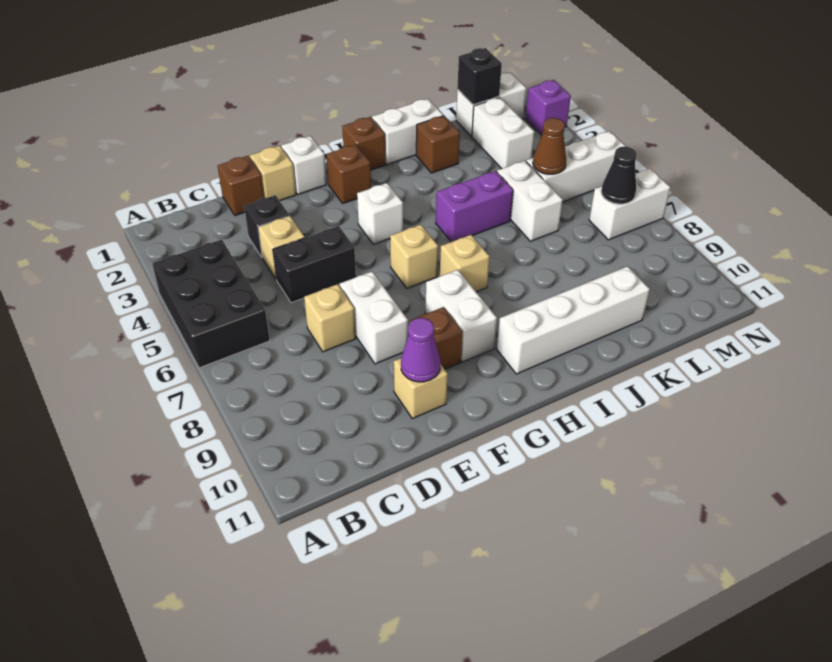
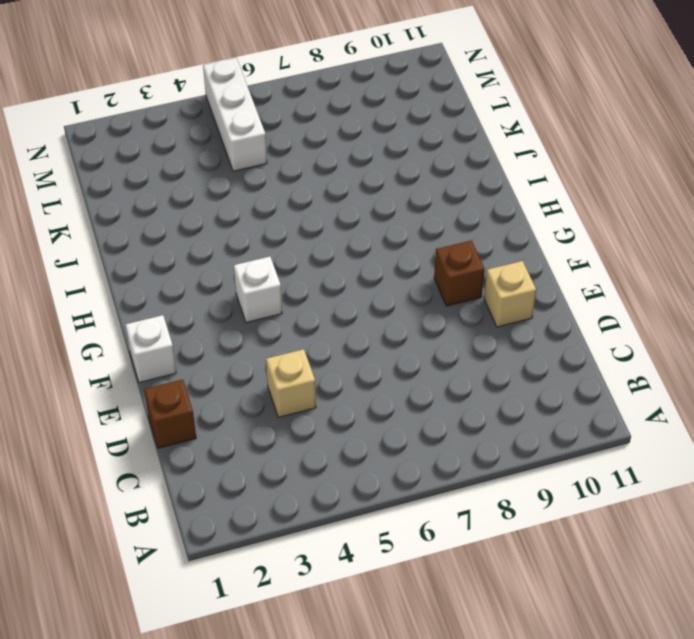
none -> black 2x3 brick [152,239,270,368]
none -> black 1x1 brick [244,195,290,257]
none -> black 1x2 brick [273,226,356,303]
none -> tan 1x1 brick [304,284,356,352]

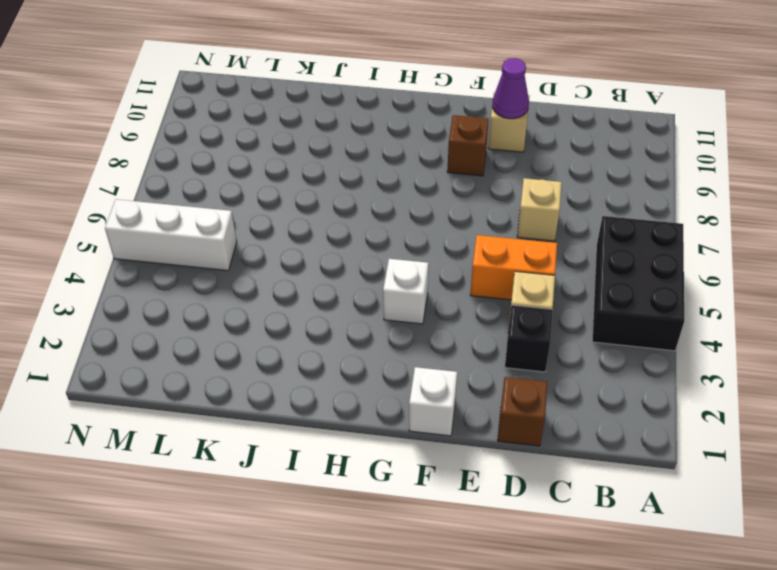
orange 1x2 brick [470,235,557,300] -> black 1x2 brick [273,226,356,303]
none -> tan 1x1 brick [250,146,296,201]
none -> white 1x2 brick [340,272,408,364]
none -> brown 1x1 brick [327,144,371,203]
none -> tan 1x1 brick [390,225,438,288]

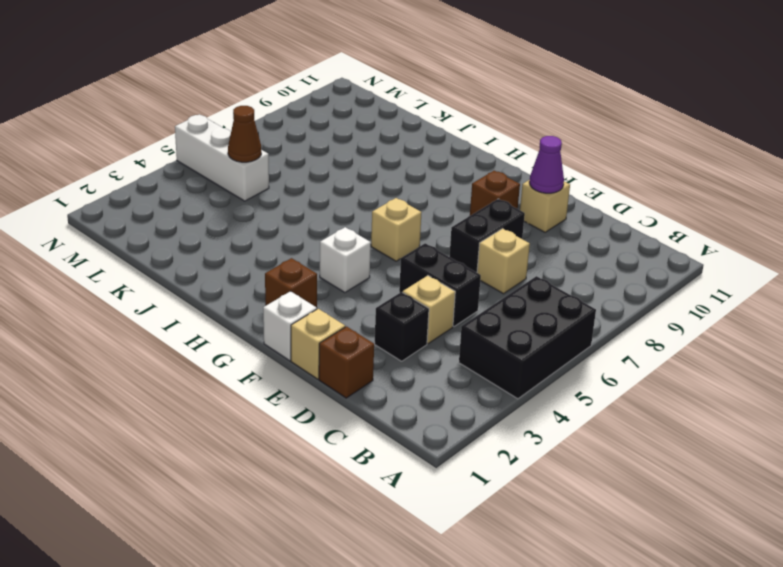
black 1x2 brick [449,199,525,272] -> white 1x2 brick [340,272,408,364]
none -> white 1x2 brick [425,270,497,362]
none -> brown 1x1 brick [342,117,386,170]
none -> tan 1x1 brick [440,235,490,292]
none -> white 1x4 brick [497,266,650,374]

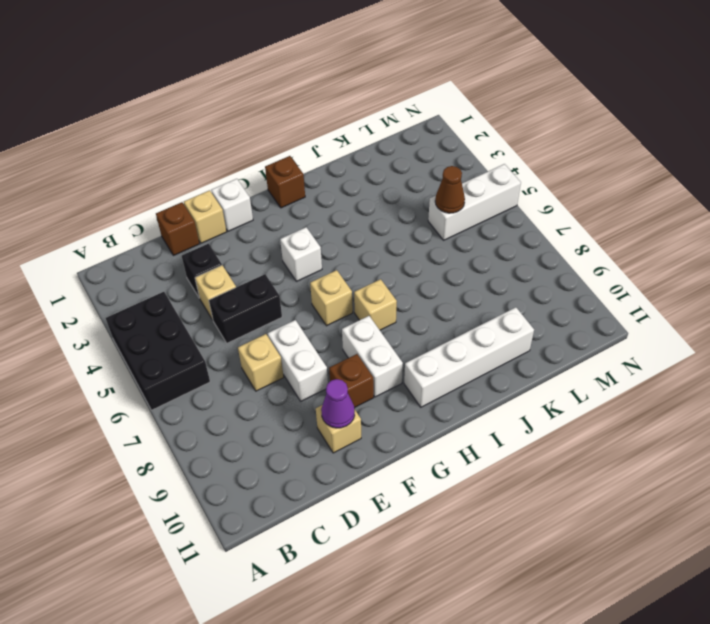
none -> brown 1x1 brick [327,144,371,203]
none -> white 1x2 brick [372,99,443,165]
none -> purple 1x2 brick [436,171,513,242]
none -> brown 1x1 brick [416,116,460,173]

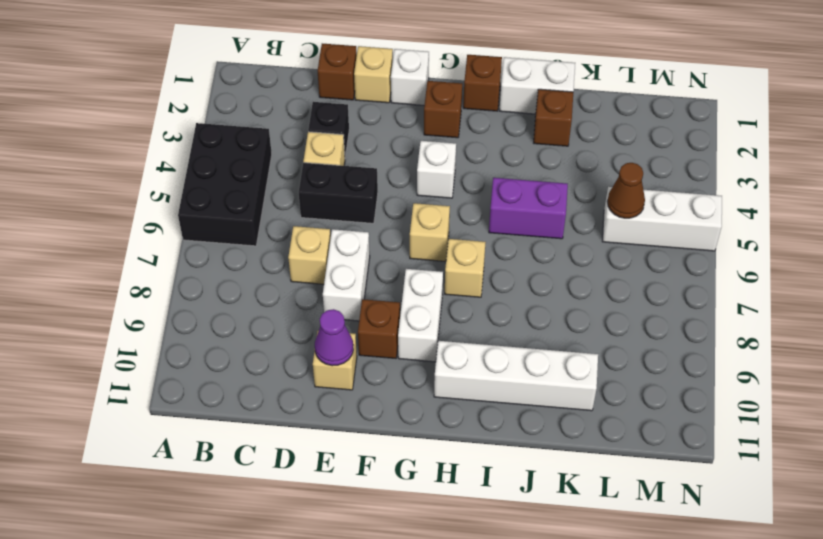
none -> white 1x2 brick [497,161,563,241]
none -> white 1x2 brick [456,73,526,136]
none -> white 1x2 brick [472,98,534,169]
none -> white 1x2 brick [589,168,670,240]

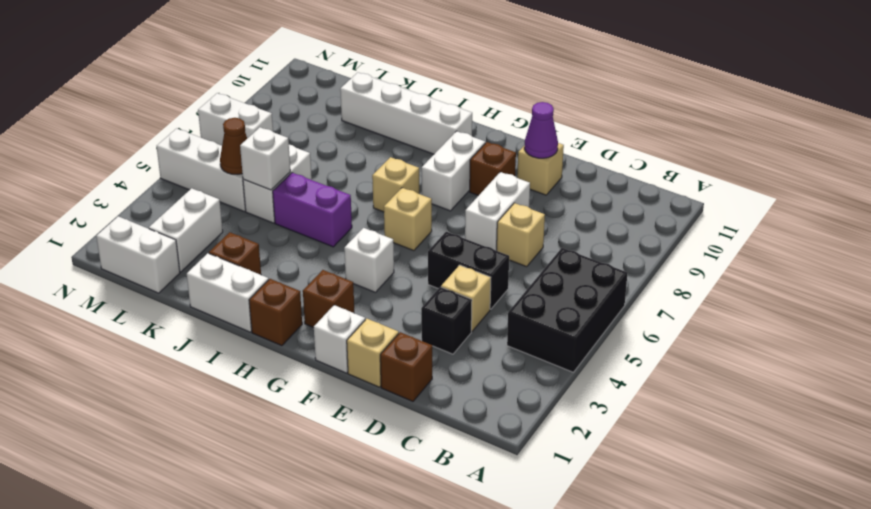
white 1x1 brick [240,127,290,190] -> none
none -> purple 1x1 brick [525,80,571,135]
none -> black 1x1 brick [457,48,502,105]
none -> black 1x1 cone [601,146,637,204]

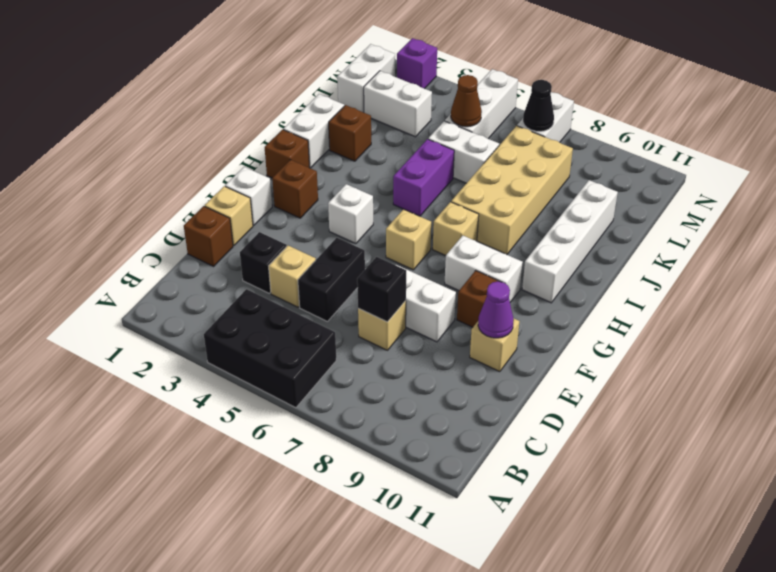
black 1x1 brick [357,257,406,322] -> black 1x1 brick moved to [457,48,502,105]
tan 2x4 brick [451,126,573,255] -> none

